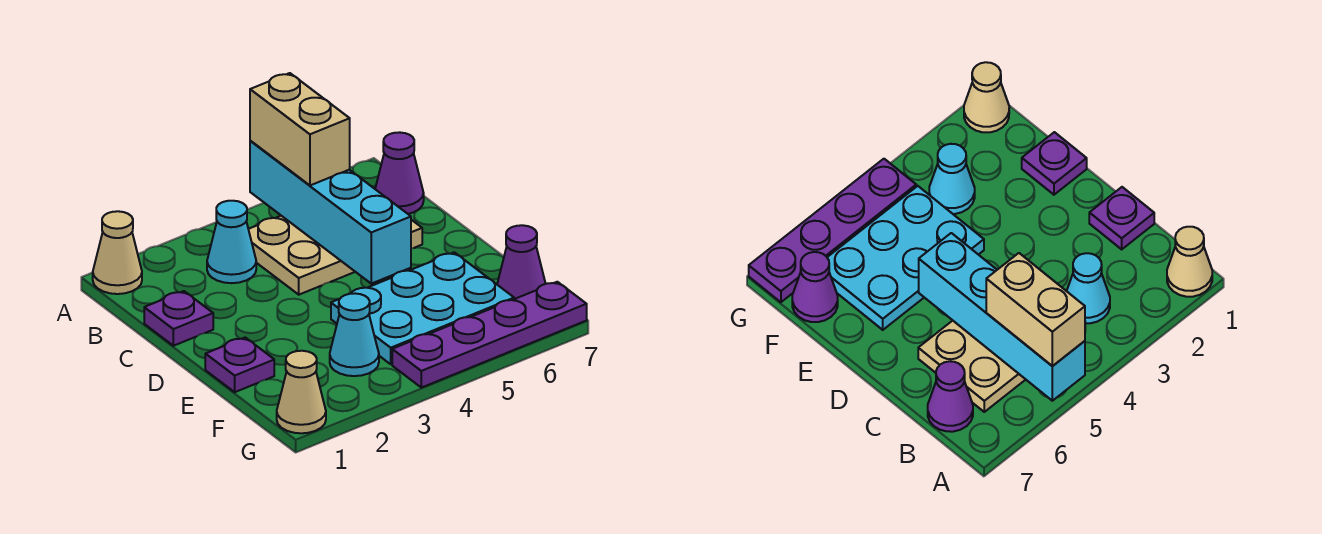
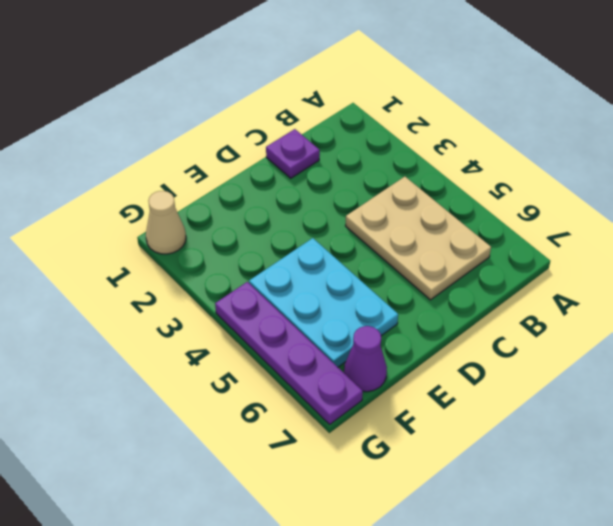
none -> tan 1x1 cone [93,211,142,294]
none -> cyan 1x1 cone [207,201,256,283]
none -> purple 1x1 cone [375,132,424,214]

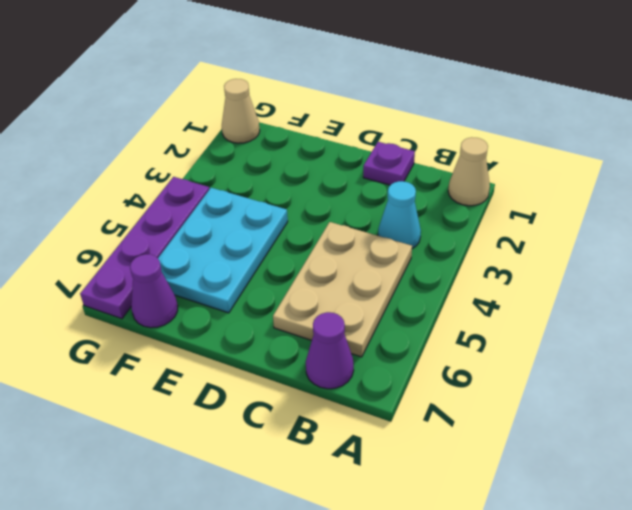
none -> purple 1x1 plate [205,338,274,392]
none -> cyan 1x1 cone [330,293,379,376]
none -> cyan 1x4 brick [250,141,411,284]

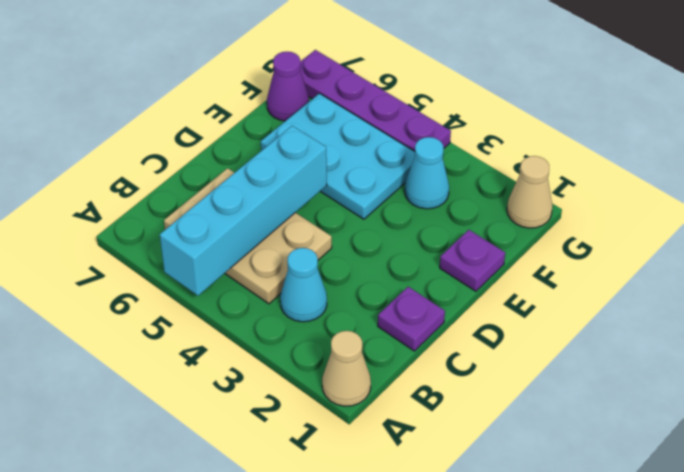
none -> purple 1x1 cone [375,132,424,214]
none -> tan 1x2 brick [250,73,350,185]

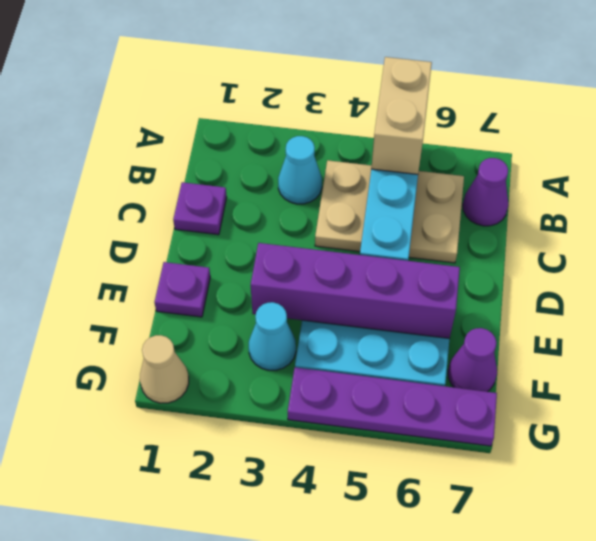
purple 1x4 brick [251,243,460,339] -> none
none -> tan 1x1 cone [93,211,142,294]

